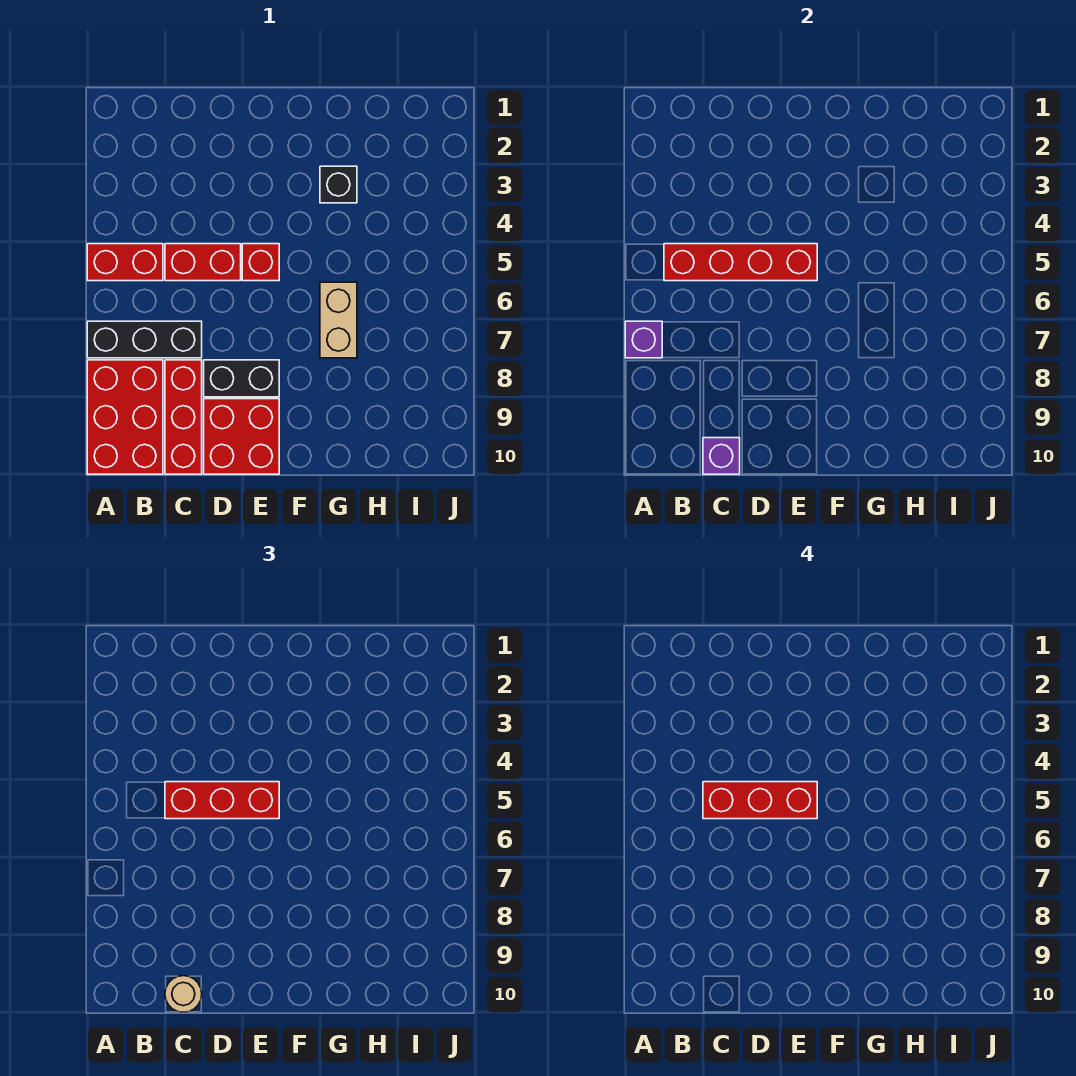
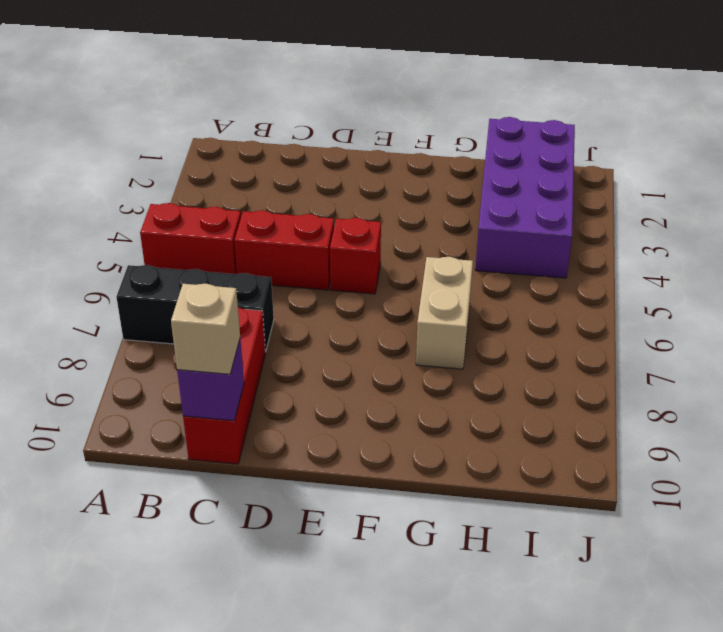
tan 1x1 brick [171,284,240,374] -> tan 1x1 round brick [165,976,202,1012]
purple 2x4 brick [475,117,575,278] -> none
none -> red 2x3 brick [87,360,163,474]
none -> black 1x2 brick [204,360,279,397]
none -> red 2x2 brick [204,399,279,474]

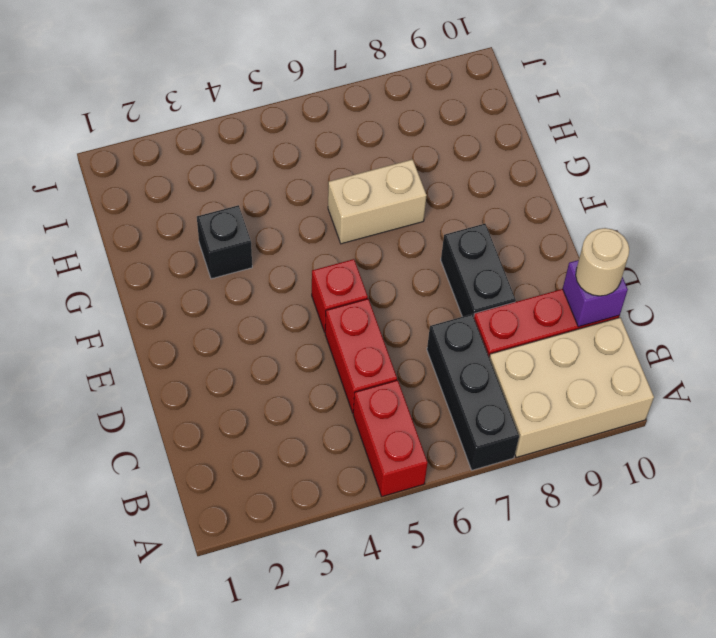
tan 2x3 brick [489,317,654,458] -> red 2x3 brick [87,360,163,474]
none -> red 2x2 brick [204,399,279,474]
none -> purple 1x1 brick [625,321,662,358]
none -> red 1x4 brick [664,244,817,281]

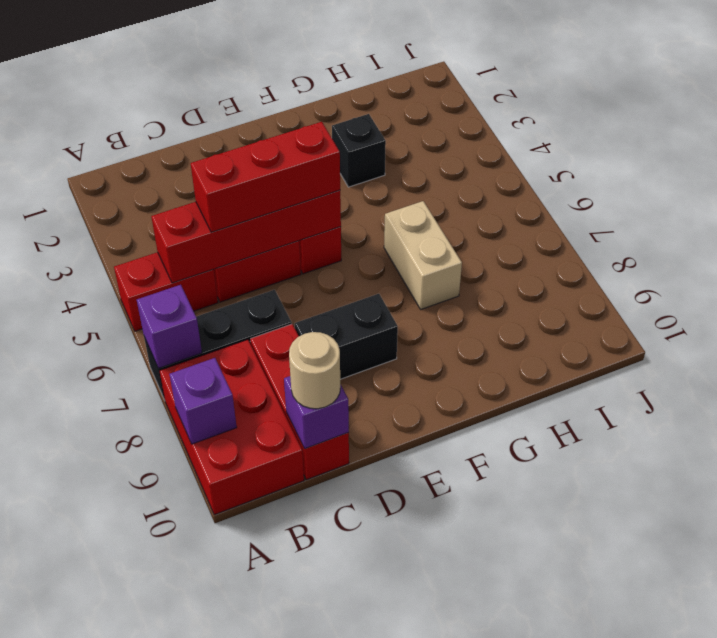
purple 1x1 brick [169,358,237,444] -> none
none -> red 2x2 brick [204,399,279,474]
none -> red 1x3 brick [703,782,817,819]

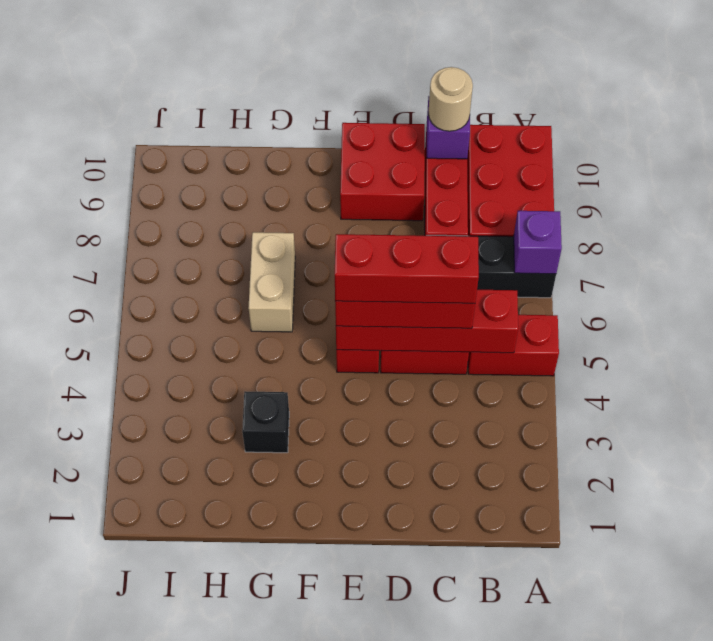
none -> black 1x2 brick [204,360,279,397]

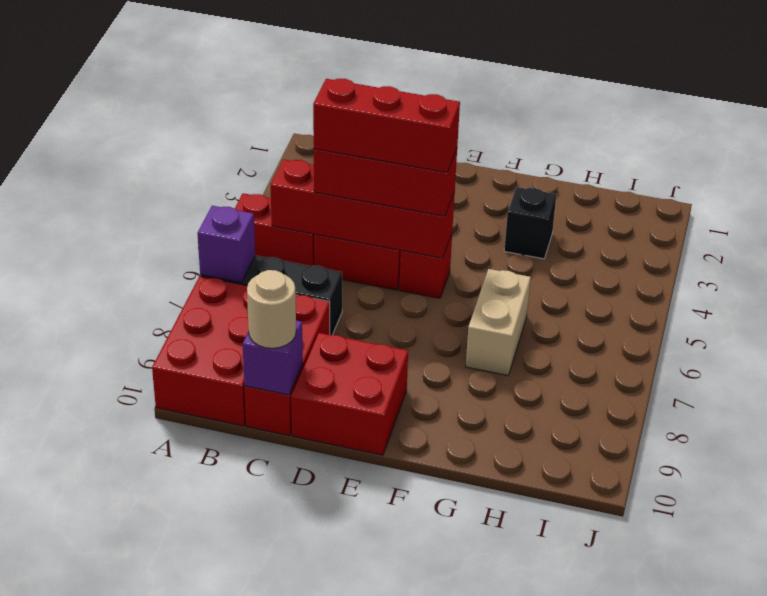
none -> black 1x2 brick [204,360,279,397]

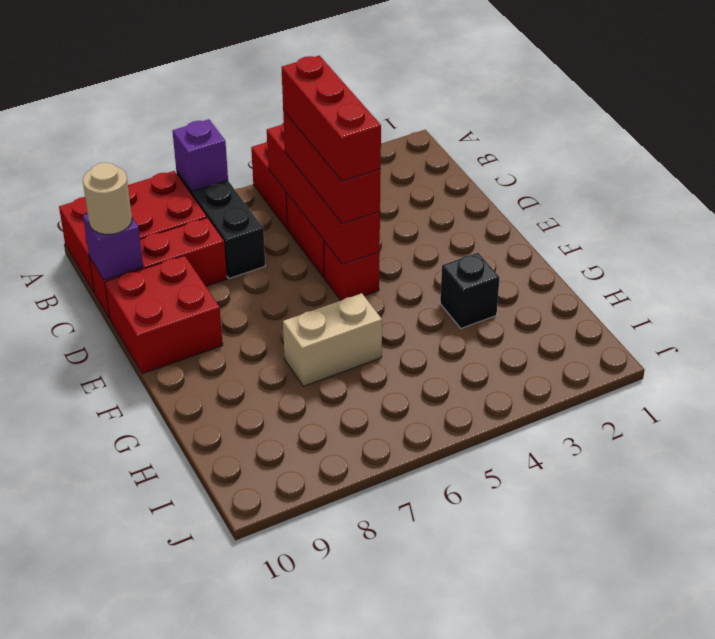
none -> black 1x2 brick [204,360,279,397]

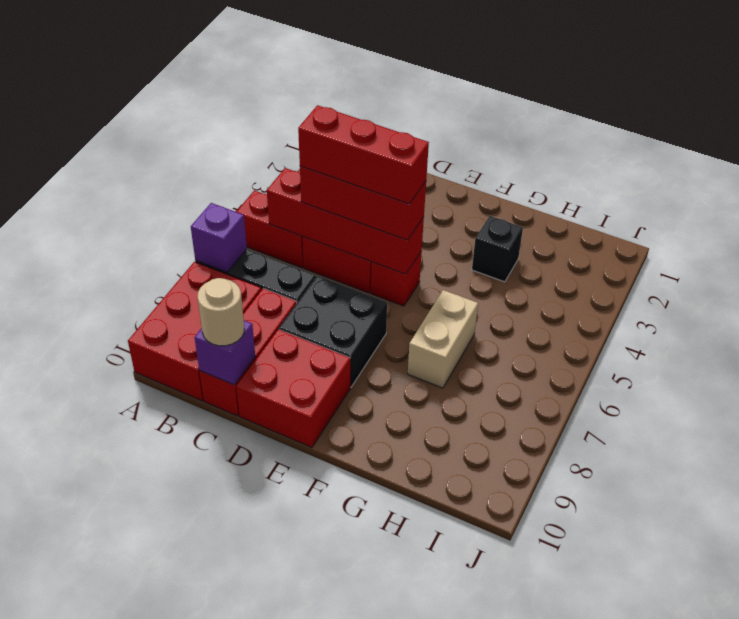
black 2x2 brick [279,276,387,387] -> black 1x2 brick [204,360,279,397]

